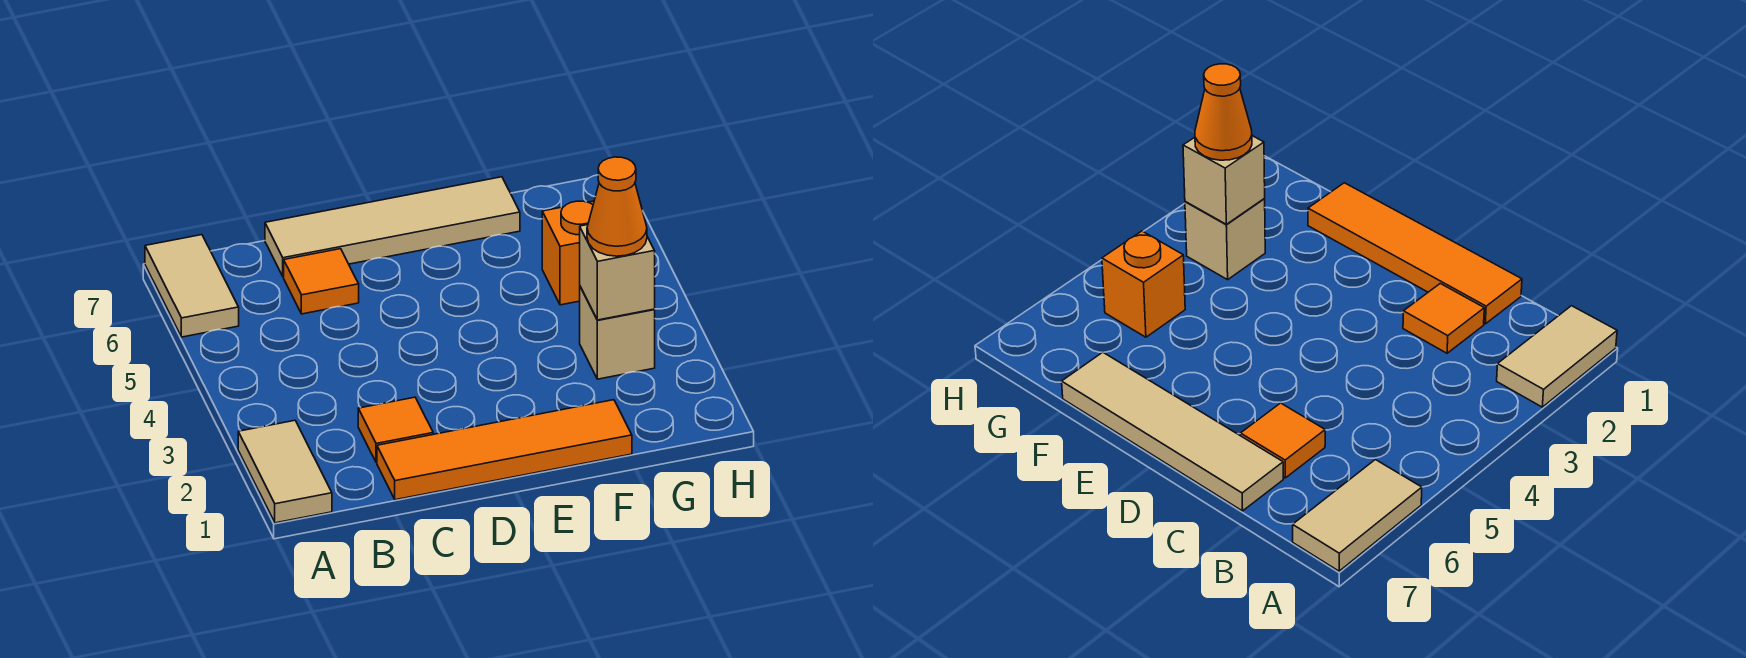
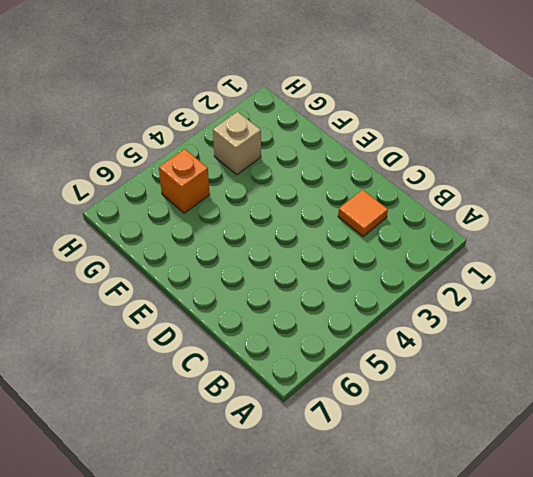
none -> tan 1x2 tile [238,420,332,523]
none -> tan 1x2 tile [145,235,239,337]

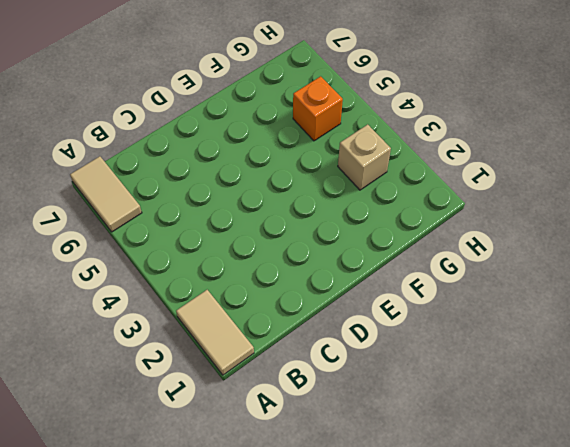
none -> orange 1x4 tile [377,400,632,500]
none -> orange 1x1 tile [358,397,433,463]

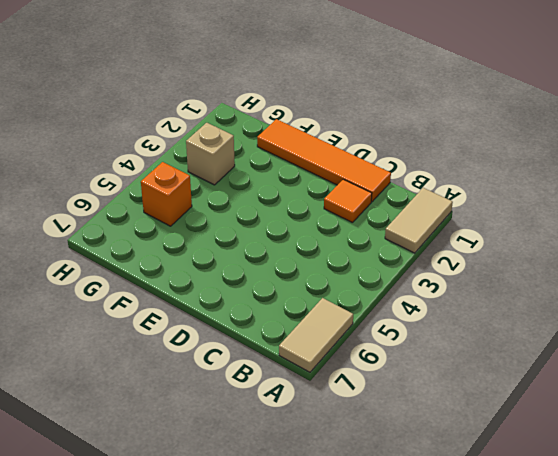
none -> orange 1x1 tile [284,249,359,314]
none -> tan 1x4 tile [265,177,520,277]

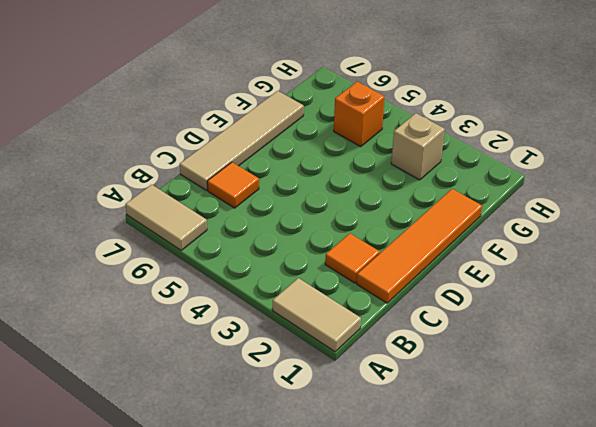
none -> tan 1x1 brick [580,225,655,320]
none -> orange 1x1 cone [587,157,647,256]

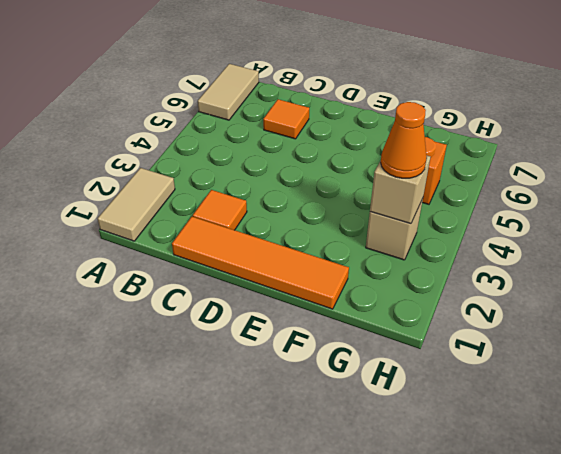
none -> tan 1x4 tile [265,177,520,277]

